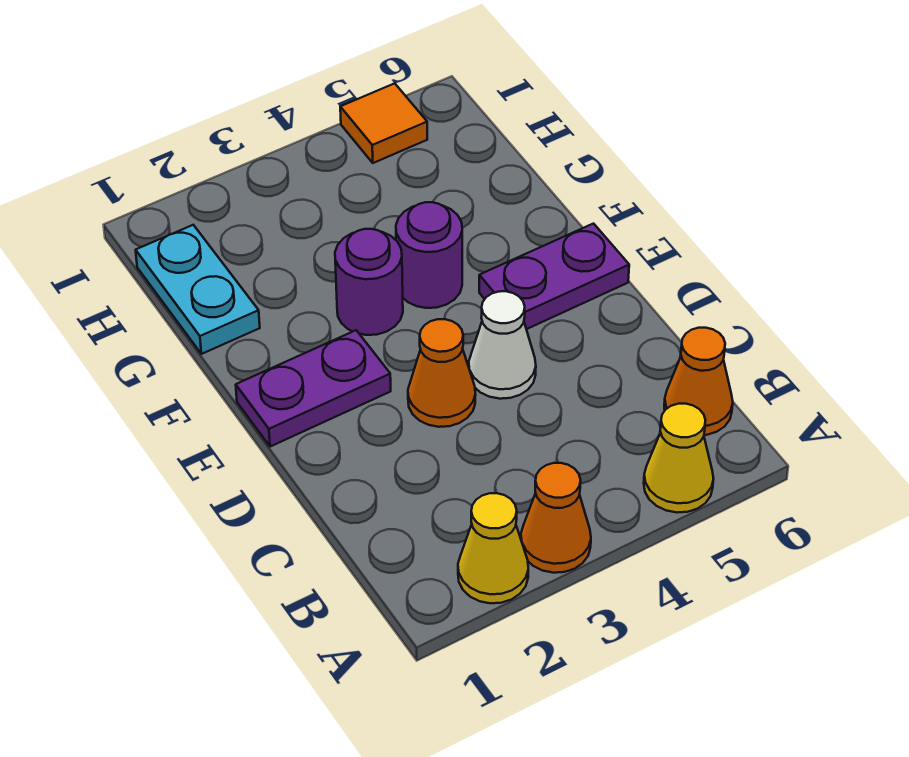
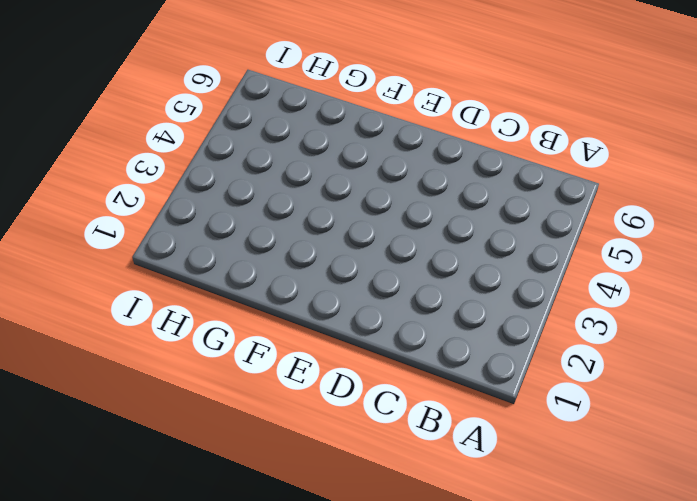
none -> yellow 1x1 cone [458,493,528,603]
none -> orange 1x1 cone [521,463,591,573]
none -> yellow 1x1 cone [644,404,714,512]

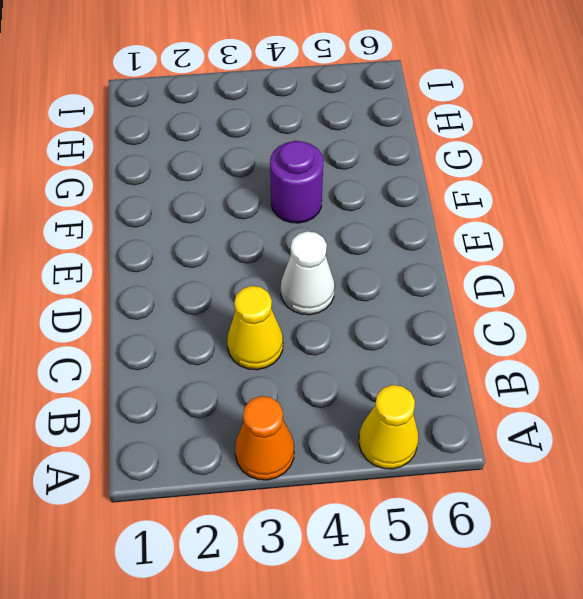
yellow 1x1 cone [227,286,283,370] -> yellow 1x1 cone moved to [458,493,528,603]
none -> orange 1x1 cone [664,328,733,435]
none -> orange 1x1 cone [408,319,476,427]
none -> purple 1x2 plate [236,330,391,447]

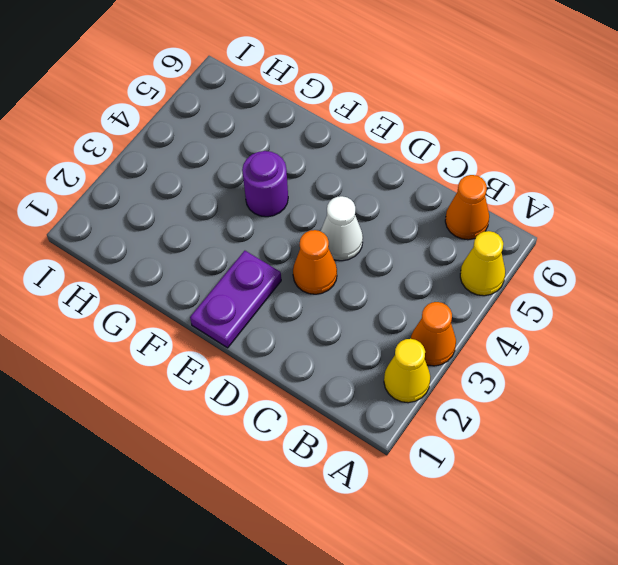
none -> purple 1x2 plate [479,224,629,329]
none -> purple 1x1 round brick [335,229,403,335]
none -> cyan 1x2 plate [136,225,260,354]

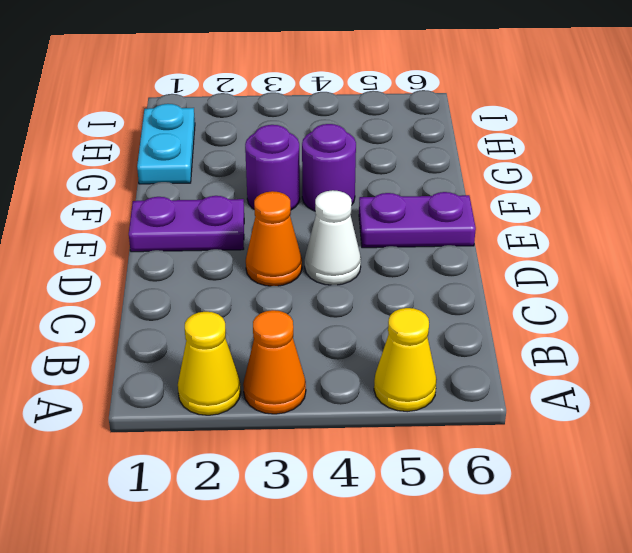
none -> orange 1x1 cone [664,328,733,435]
none -> orange 1x1 tile [340,83,427,163]

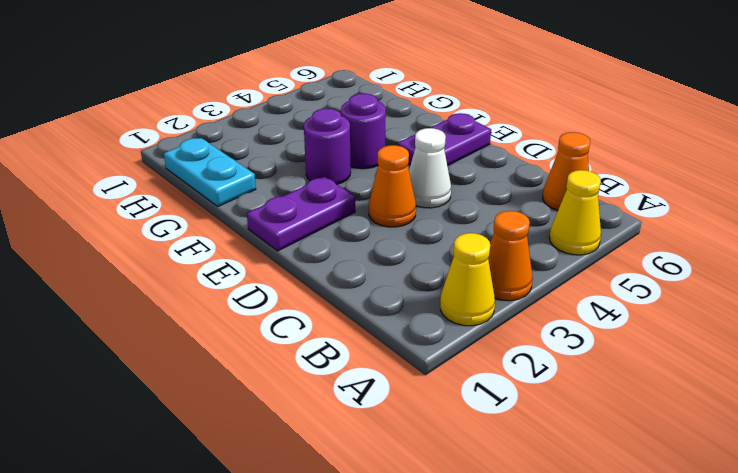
none -> orange 1x1 tile [340,83,427,163]

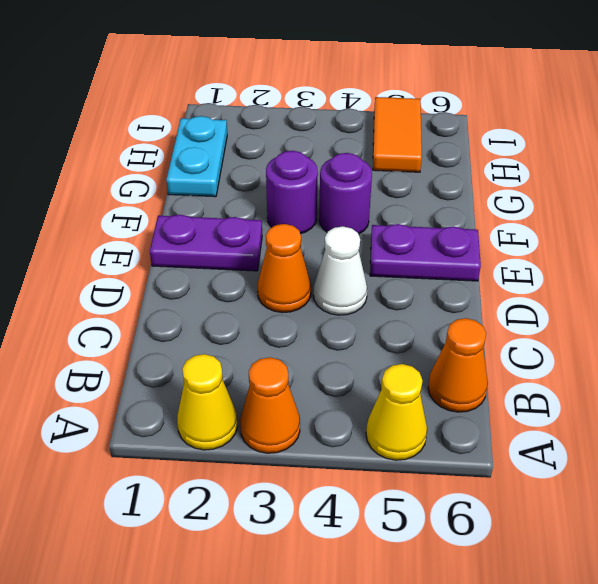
orange 1x2 tile [373,97,422,172] -> orange 1x1 tile [340,83,427,163]

